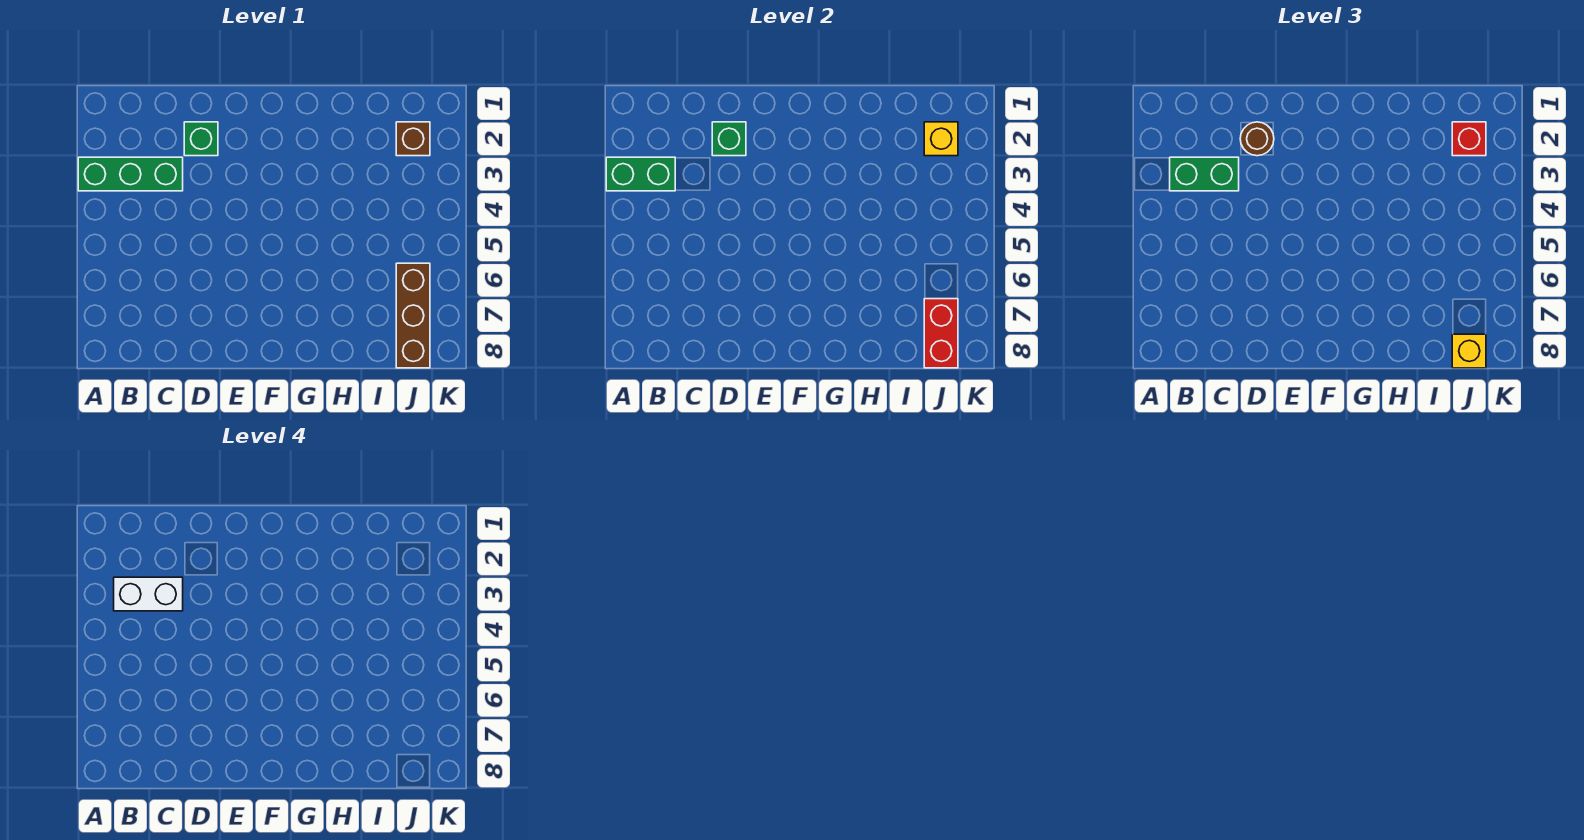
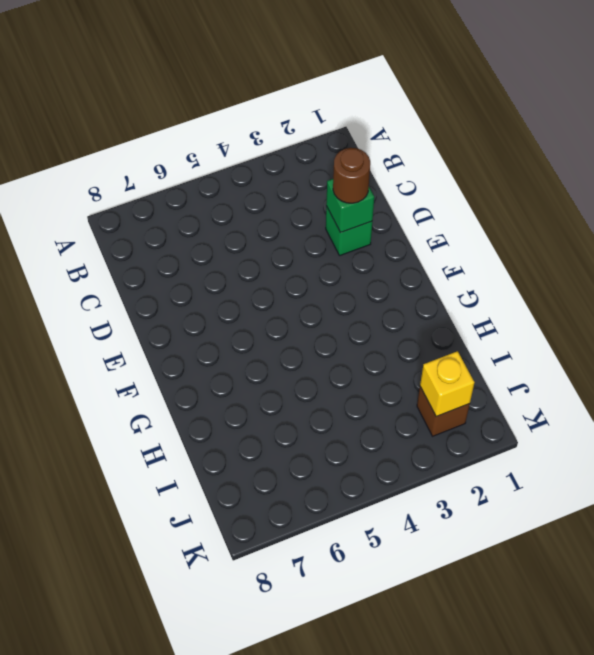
none -> green 1x3 brick [78,157,183,191]
none -> brown 1x3 brick [396,263,430,368]
none -> green 1x2 brick [606,157,675,191]

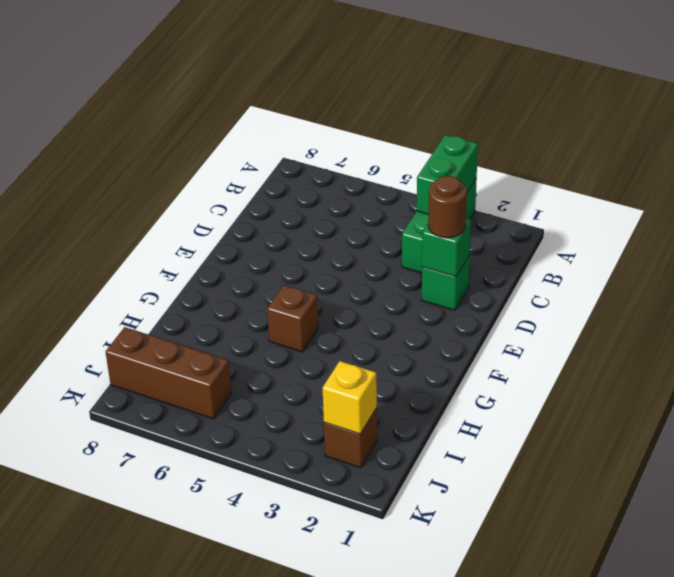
brown 1x1 brick [267,285,318,352] -> none
none -> red 1x2 brick [924,299,958,368]
none -> green 1x2 brick [1170,157,1239,191]
none -> red 1x1 brick [1452,122,1486,156]

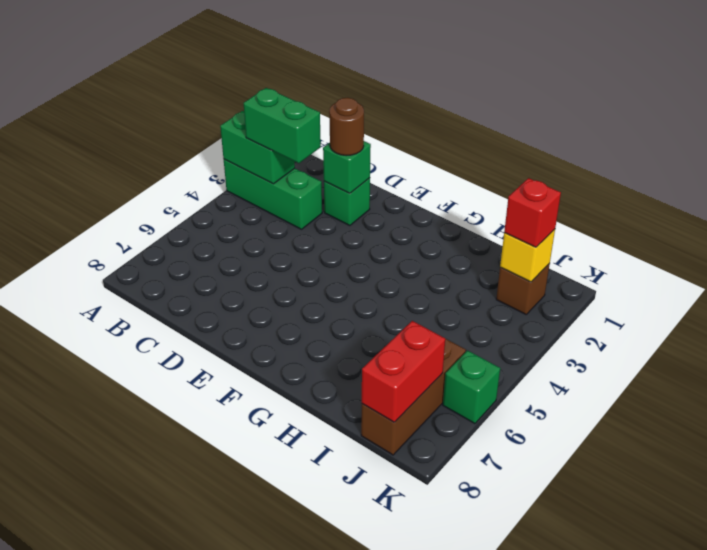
green 1x1 brick [443,350,500,424] -> none
none -> yellow 1x1 brick [1452,334,1486,368]
none -> white 1x2 brick [114,577,183,611]

